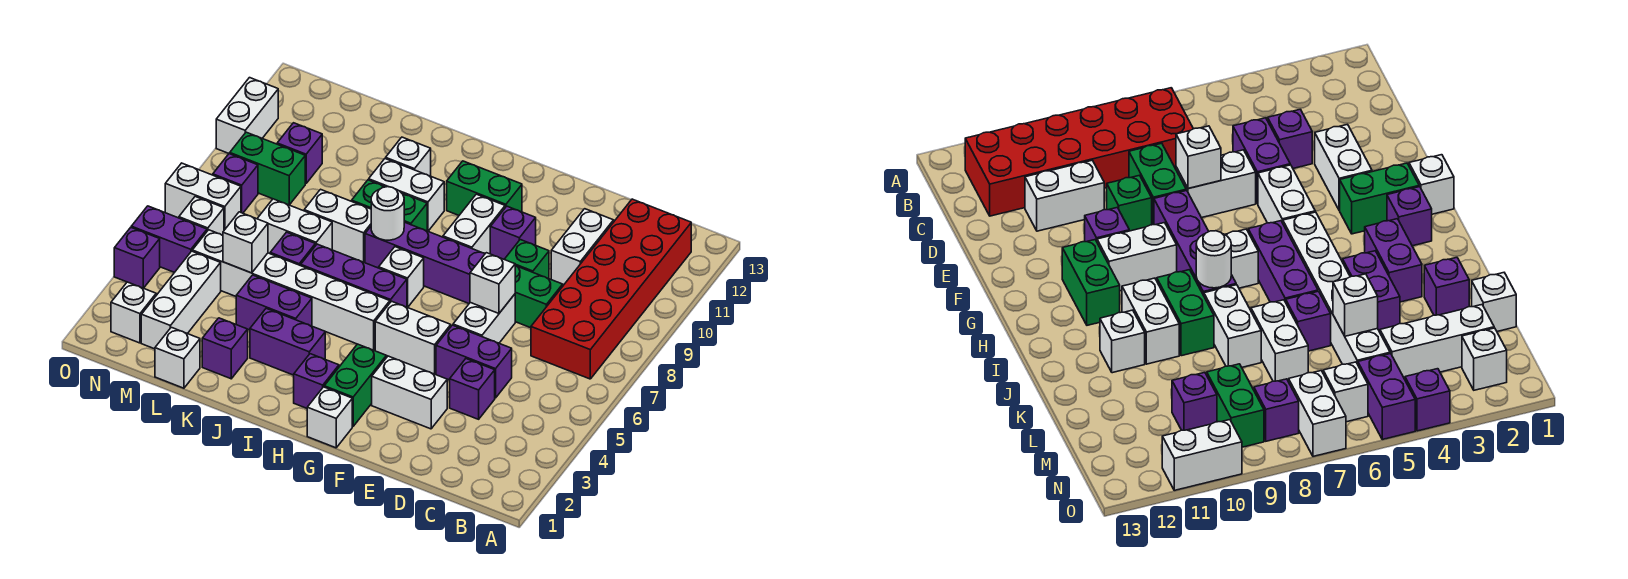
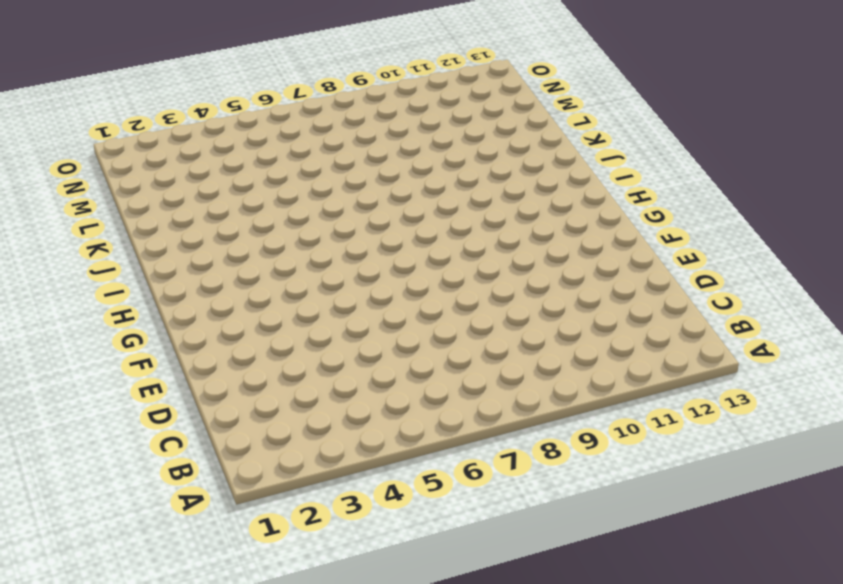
none -> red 2x6 brick [531,199,691,379]
none -> purple 1x1 brick [450,359,495,419]
none -> purple 1x2 brick [436,325,512,398]
none -> green 1x2 brick [515,266,563,328]

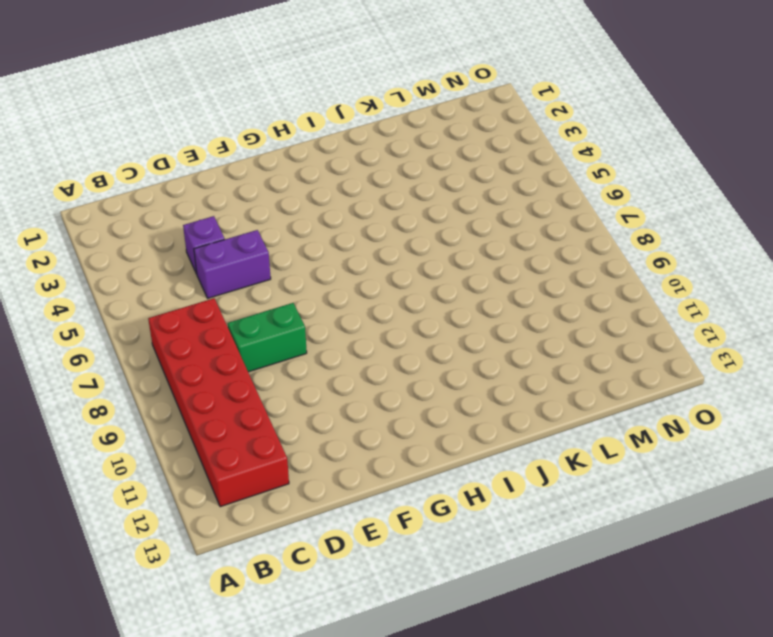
none -> white 1x2 brick [551,209,614,285]
none -> white 1x2 brick [372,356,447,429]
none -> white 1x2 brick [453,294,515,343]
none -> green 1x1 brick [504,240,549,279]

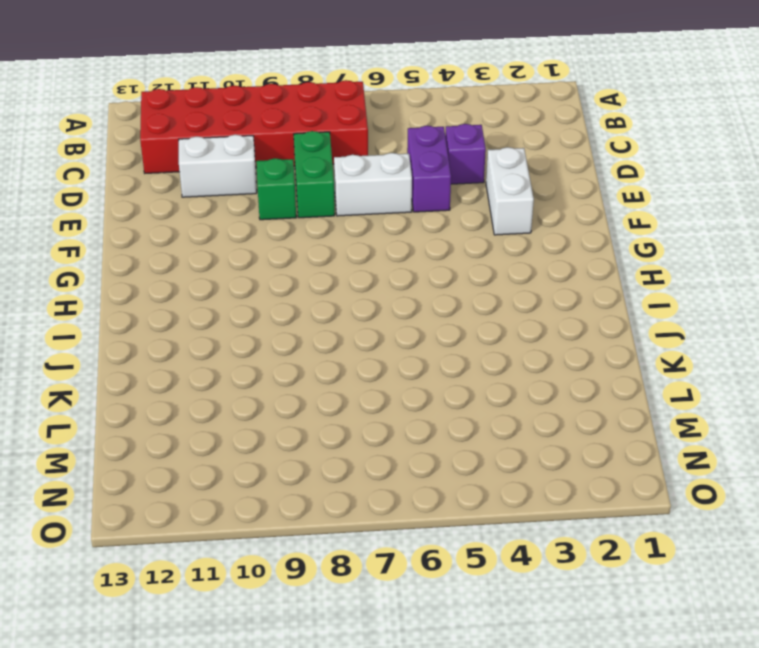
none -> white 1x2 brick [375,301,451,374]
none -> purple 1x4 brick [365,222,485,303]
none -> purple 1x1 brick [490,206,536,259]
none -> white 1x1 brick [307,387,352,448]

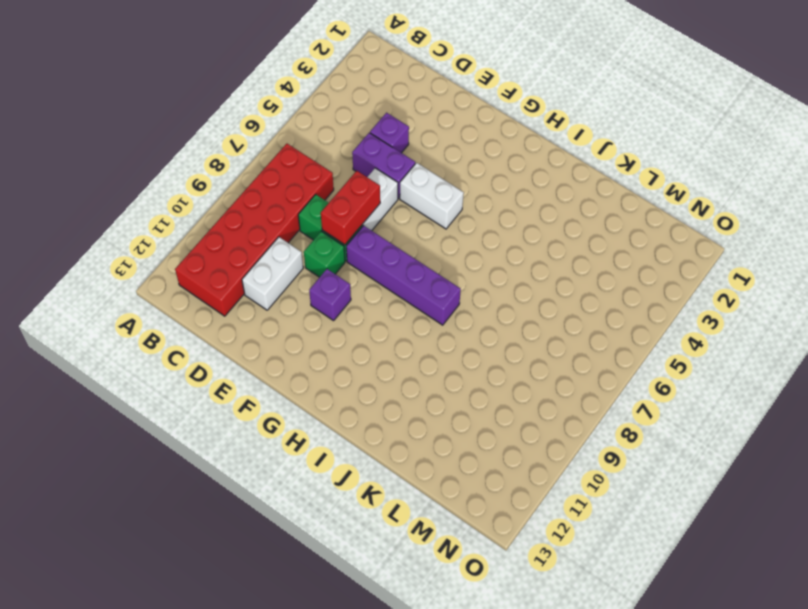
red 1x2 brick [321,171,380,245] -> white 1x1 brick [470,253,515,313]
none -> white 1x2 brick [372,356,447,429]
none -> white 1x1 brick [307,387,352,448]
none -> green 1x2 brick [324,344,386,426]
none -> white 1x2 brick [443,194,505,254]

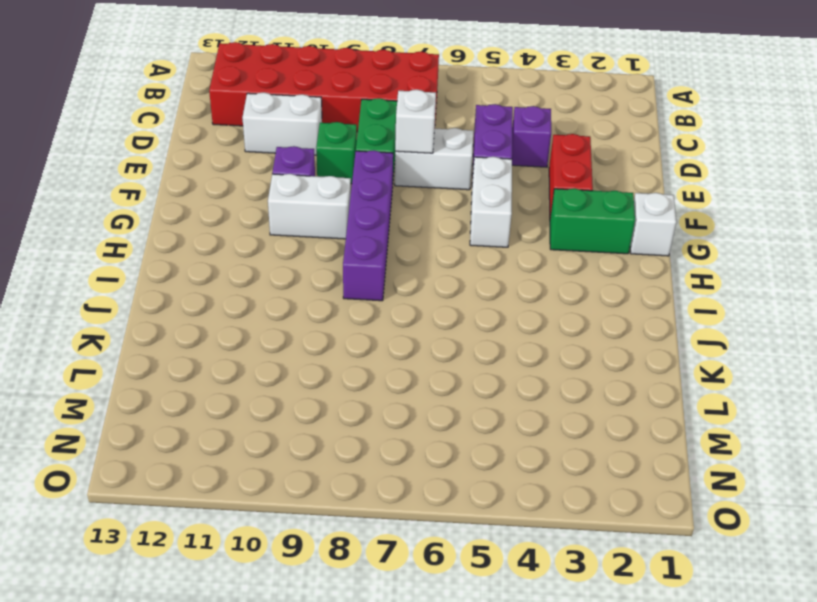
red 1x2 brick [549,134,593,217] -> white 1x2 brick [372,356,447,429]
none -> green 1x2 brick [447,161,522,215]
none -> purple 1x1 brick [294,354,339,408]
none -> white 1x6 brick [192,230,390,350]
none -> purple 1x3 brick [301,244,407,307]

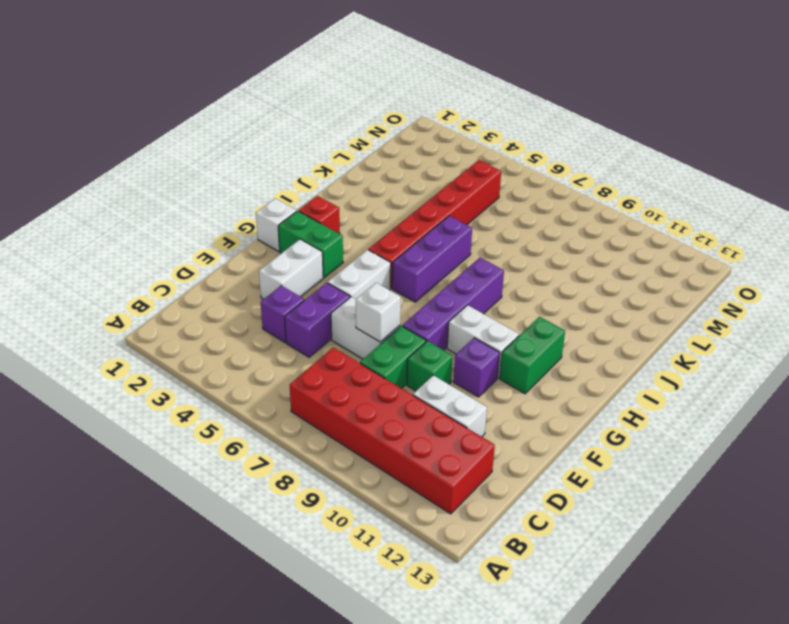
red 1x1 brick [299,196,340,234] -> purple 1x1 brick [294,354,339,408]
red 1x6 brick [368,160,501,288] -> white 1x6 brick [192,230,390,350]
none -> white 1x1 brick [379,247,424,307]
none -> purple 1x2 brick [250,308,325,375]
none -> green 1x2 brick [352,180,427,231]
none -> white 1x2 brick [369,159,444,231]

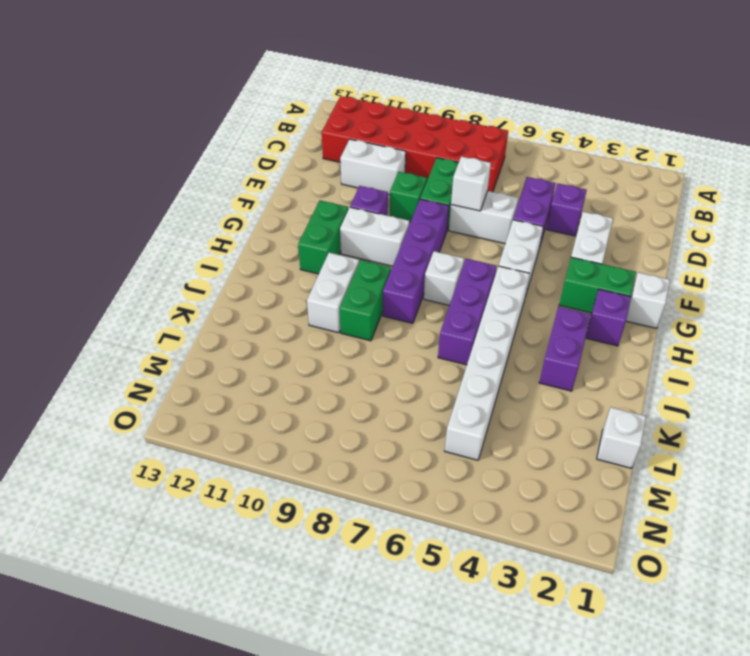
none -> purple 1x2 brick [236,275,312,330]
none -> white 1x2 brick [304,189,371,262]
none -> white 1x1 brick [386,137,431,176]
none -> purple 1x1 brick [202,318,248,379]

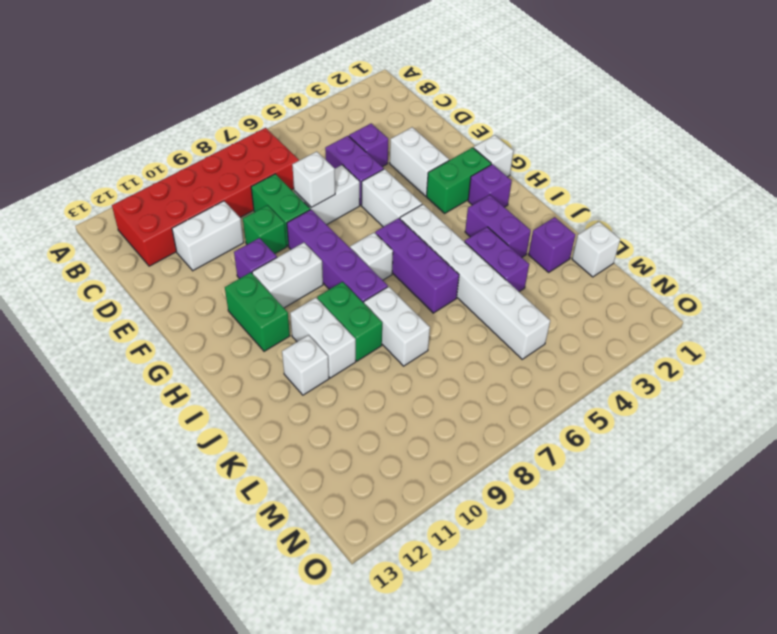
none -> purple 1x1 brick [270,232,315,266]
none -> white 1x2 brick [257,199,332,254]
none -> white 1x3 brick [141,251,221,349]
none -> green 1x2 brick [230,132,305,205]

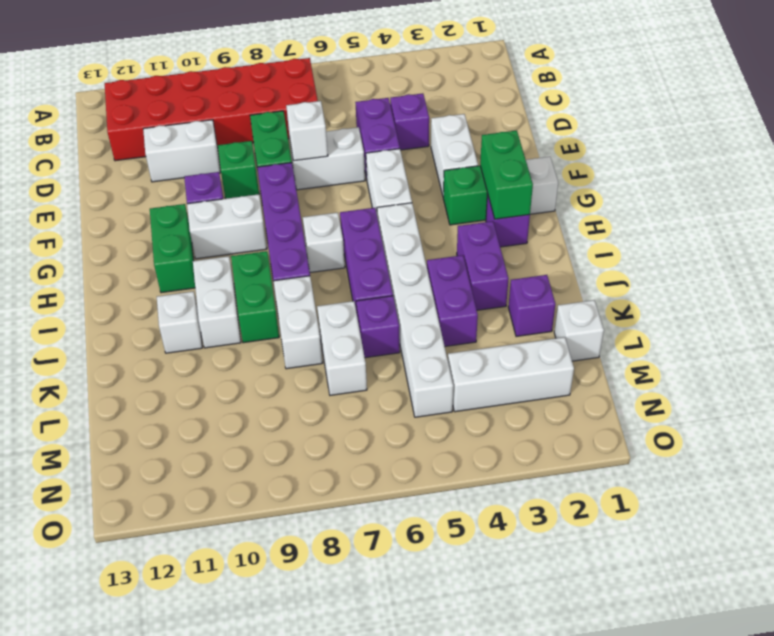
green 1x2 brick [480,131,533,219] -> green 1x2 brick moved to [230,132,305,205]
none -> purple 1x1 brick [277,123,322,184]
none -> white 1x1 brick [111,282,156,343]
none -> purple 1x2 brick [131,206,207,273]
none -> white 1x1 brick [179,197,224,235]

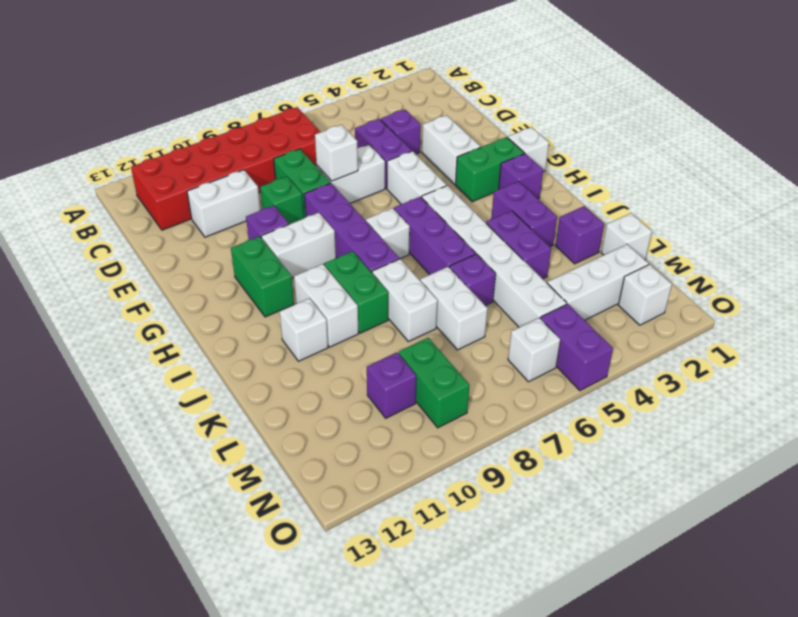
none -> white 1x2 brick [165,163,241,230]
none -> purple 1x1 brick [213,154,258,213]
none -> purple 1x1 brick [114,228,160,288]
none -> white 1x2 brick [216,78,278,154]

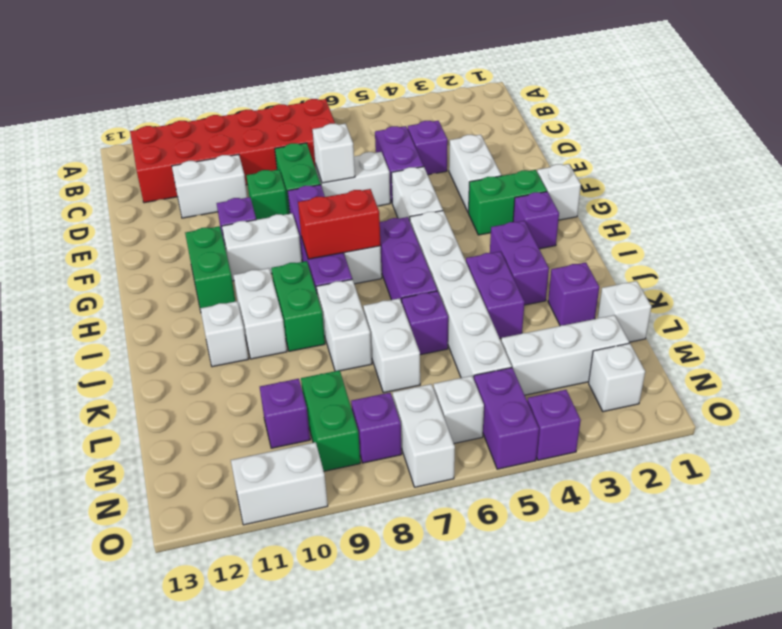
red 1x2 brick [298,189,381,259] -> none
none -> white 1x1 round brick [371,187,404,240]
none -> white 1x1 brick [223,212,268,273]

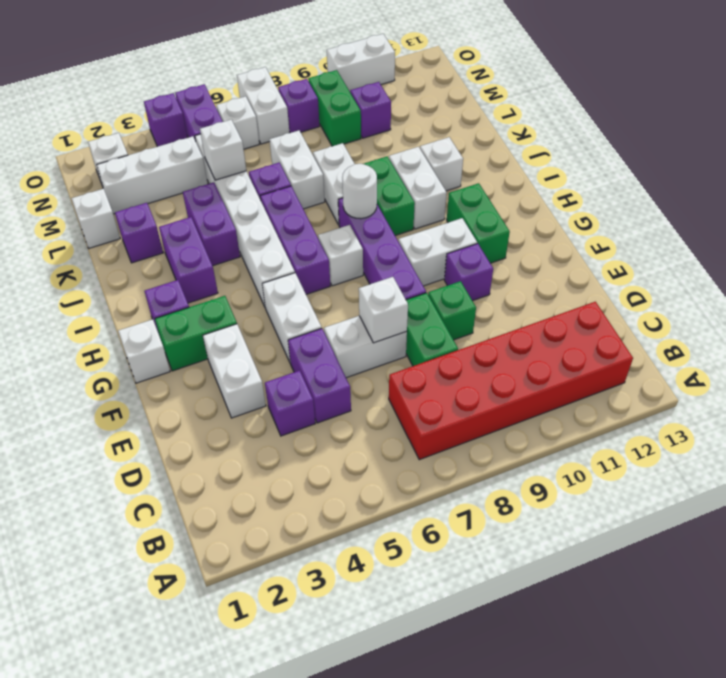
none -> white 1x2 brick [551,209,614,285]

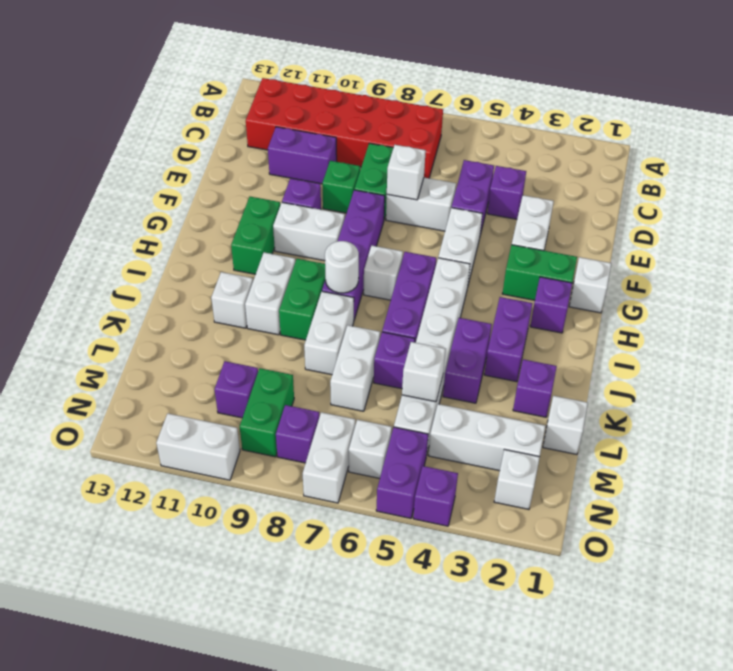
purple 1x2 brick [268,127,337,184] -> white 1x2 brick [551,209,614,285]

